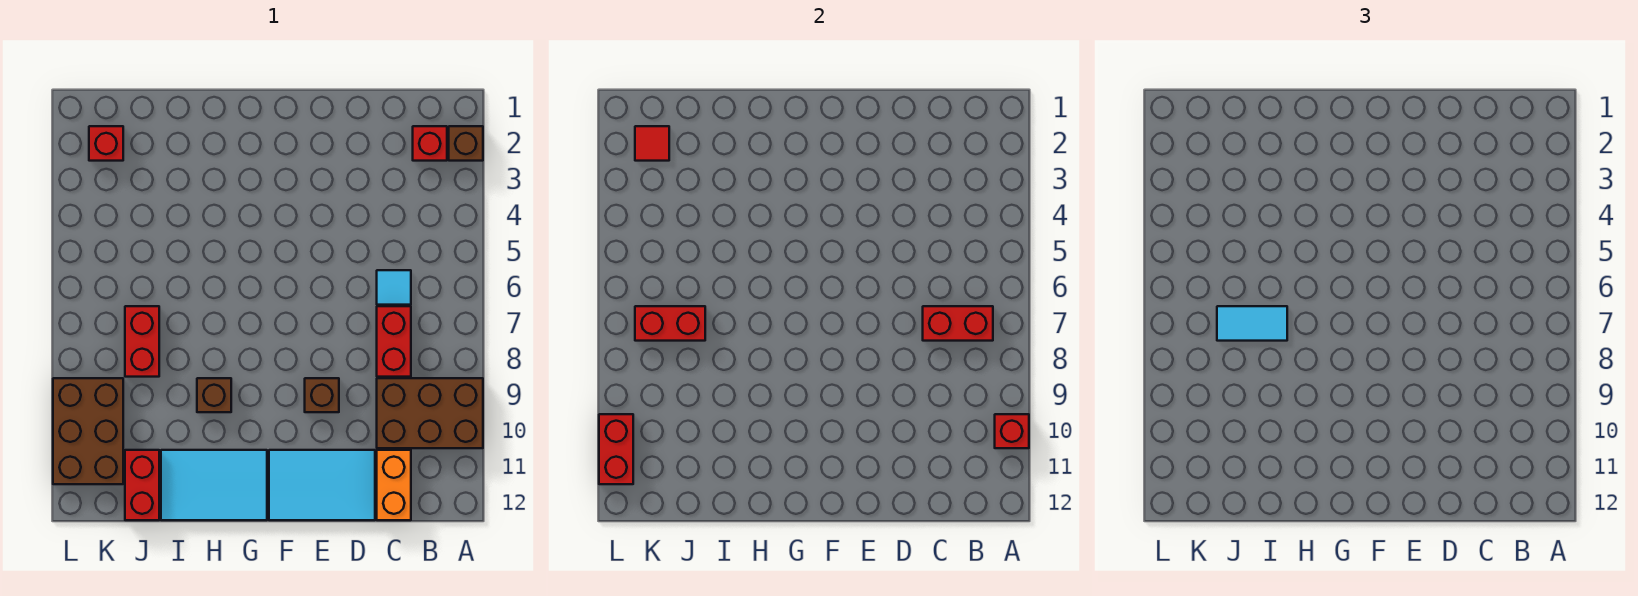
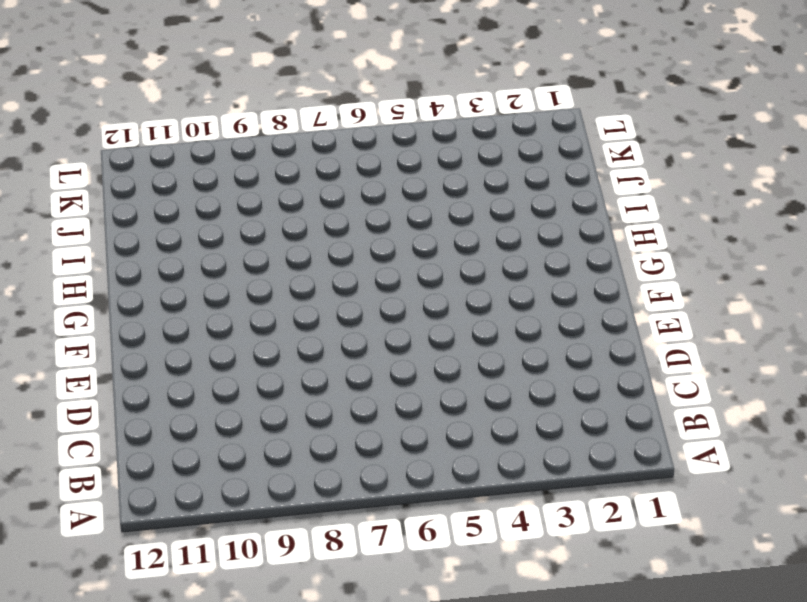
none -> brown 1x1 brick [449,126,483,161]
none -> brown 2x3 brick [377,378,483,448]
none -> red 1x1 brick [413,126,447,161]

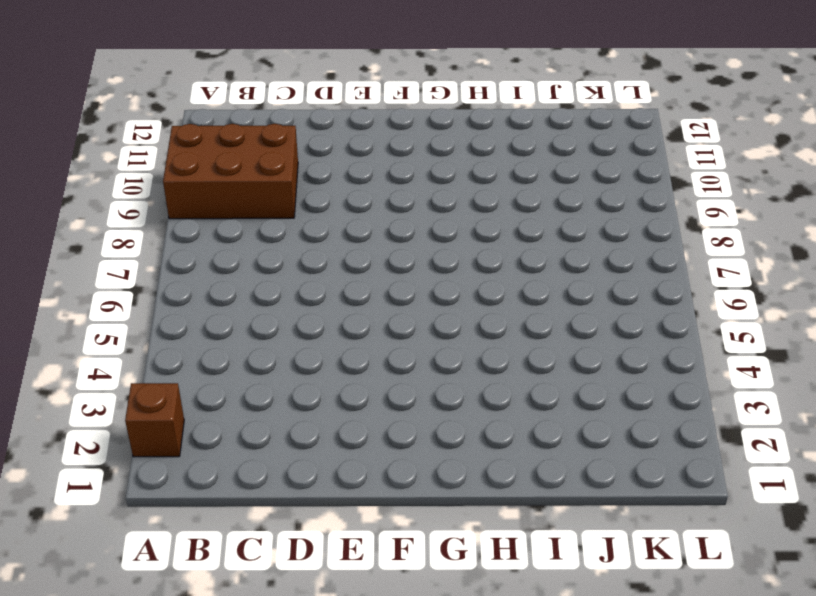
none -> red 1x1 brick [413,126,447,161]
none -> cyan 1x1 tile [377,270,411,305]
none -> red 1x2 brick [377,306,411,377]

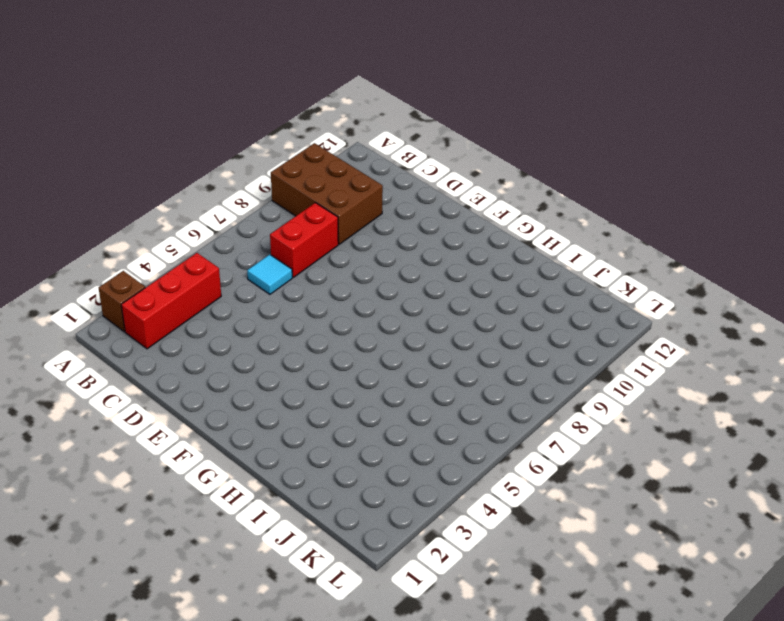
red 1x3 brick [121,253,221,349] -> red 1x1 brick [413,126,447,161]
none -> orange 1x2 brick [377,450,411,520]
none -> cyan 2x3 tile [269,450,375,520]
none -> brown 1x1 brick [305,378,339,412]

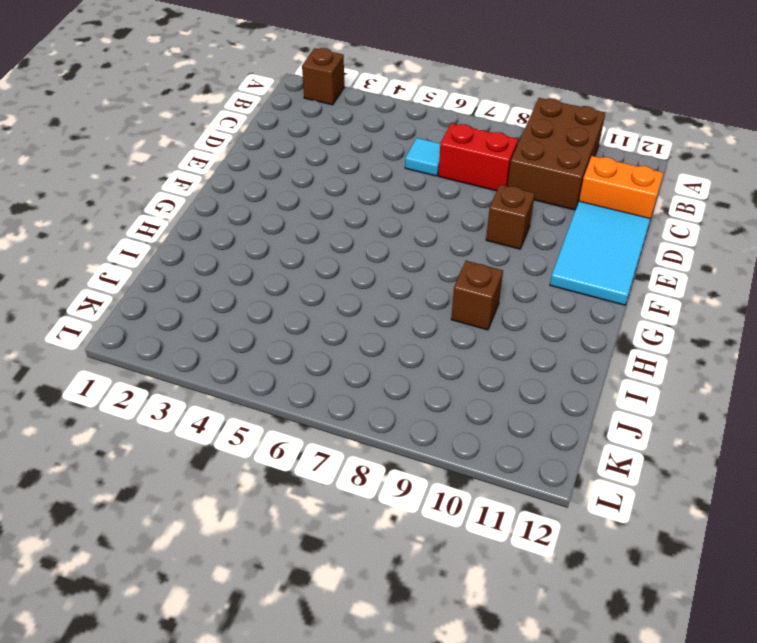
none -> red 1x1 brick [413,126,447,161]
none -> cyan 2x3 tile [161,450,267,520]
none -> red 1x2 brick [125,306,159,377]

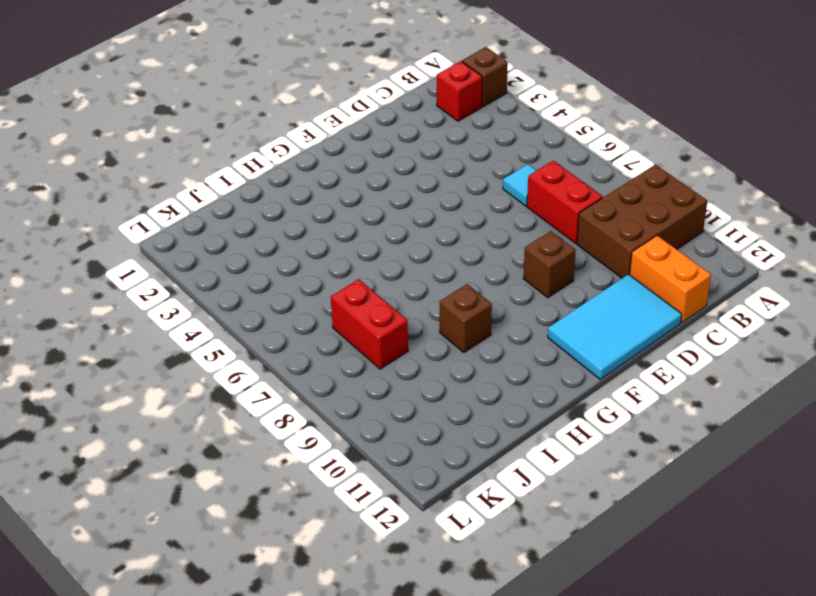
none -> cyan 2x3 tile [161,450,267,520]
none -> red 1x2 brick [125,450,159,520]
none -> red 1x1 brick [89,126,123,161]

